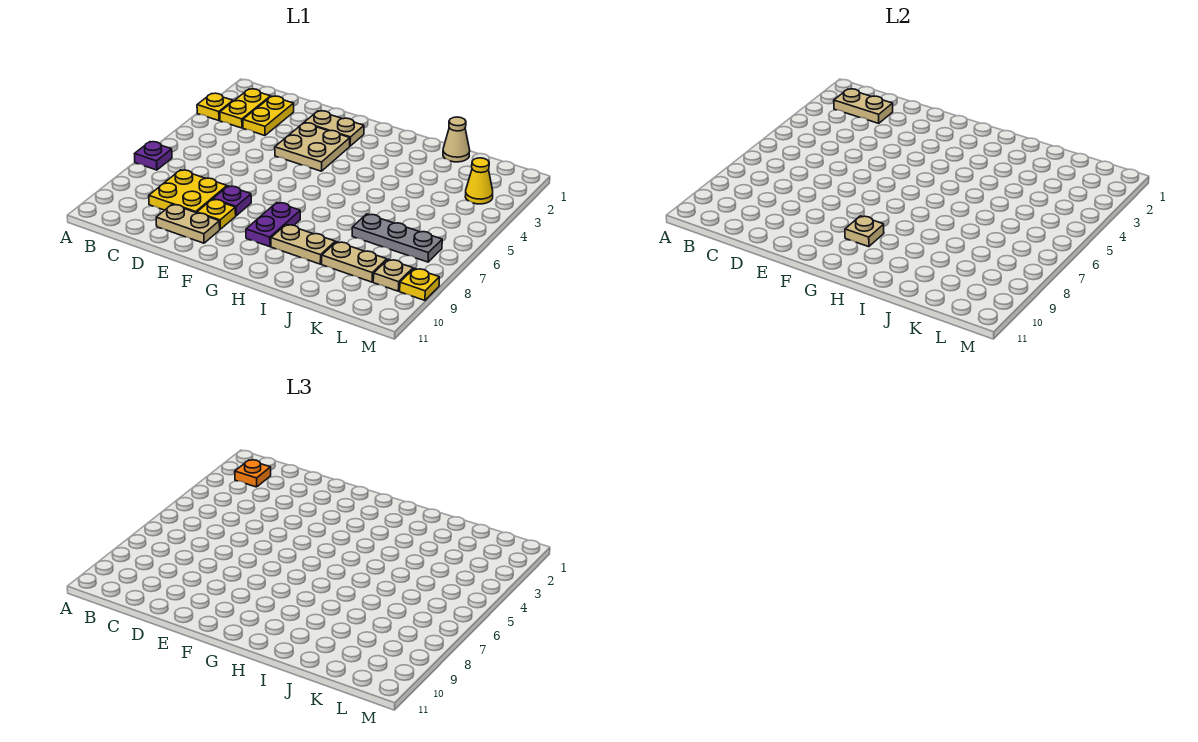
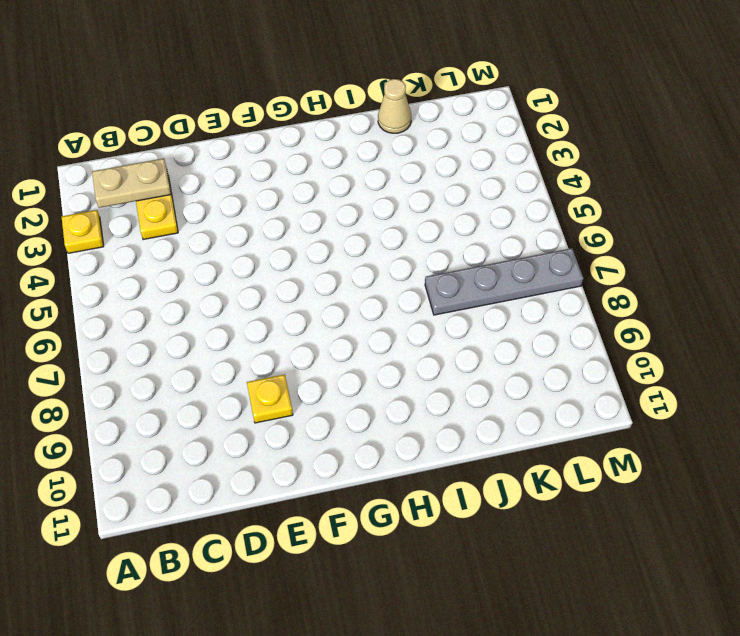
grey 1x4 plate [425,248,583,315] -> grey 1x3 plate [352,214,442,262]
none -> purple 1x1 plate [135,142,172,170]
none -> yellow 1x2 plate [220,89,271,128]
none -> yellow 2x2 plate [149,170,227,213]

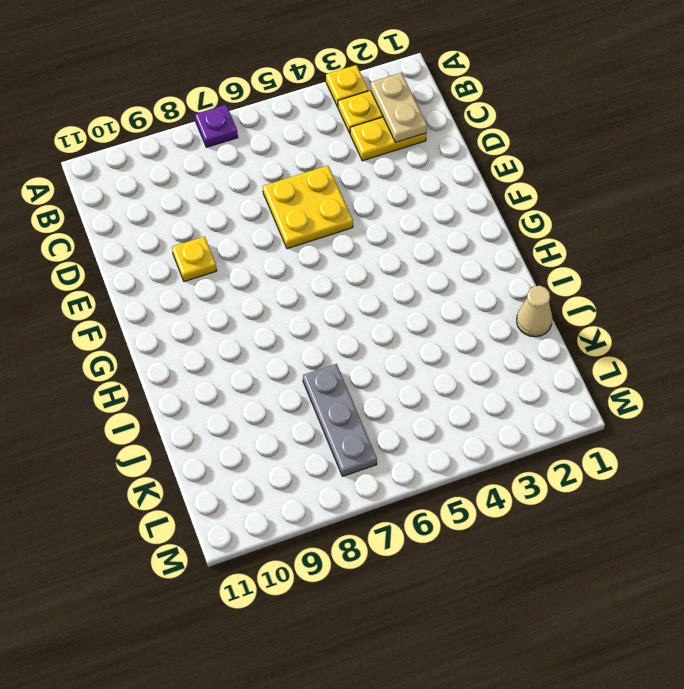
yellow 2x2 plate [263,166,353,249] -> yellow 2x2 plate moved to [149,170,227,213]
none -> tan 1x2 plate [156,205,220,243]
none -> tan 1x2 plate [304,111,364,146]
none -> tan 2x2 plate [275,123,350,171]

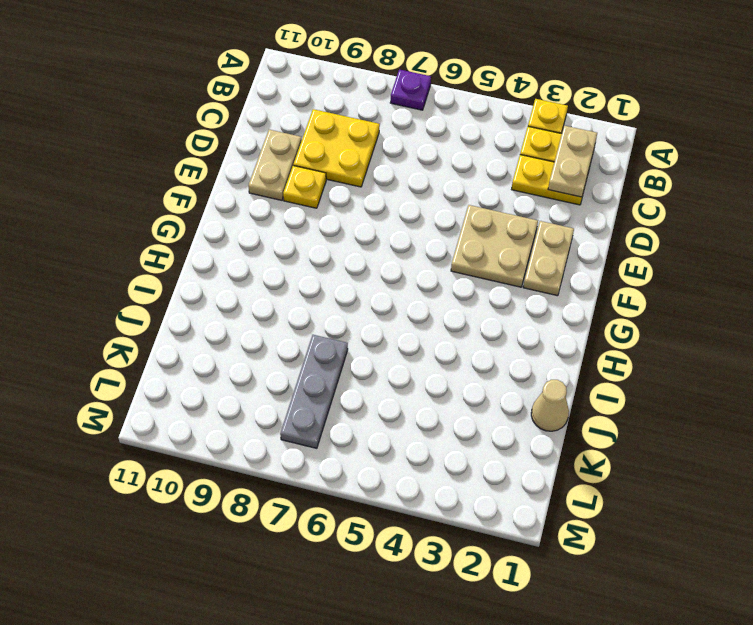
none -> purple 1x1 plate [213,186,251,216]
none -> purple 1x2 plate [246,203,300,247]
none -> tan 1x2 plate [271,225,335,264]

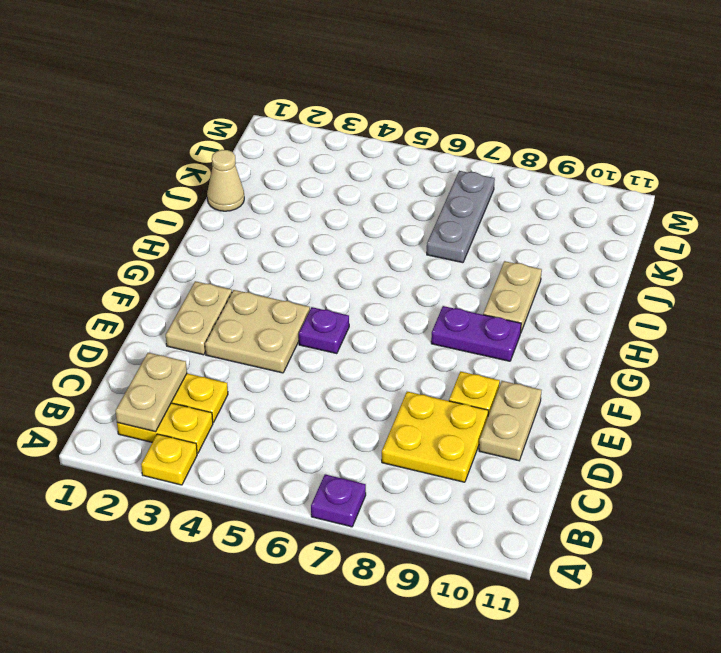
purple 1x1 plate [299,307,349,354] -> purple 1x1 plate moved to [213,186,251,216]
none -> tan 1x2 plate [322,242,387,282]
none -> yellow 1x1 cone [465,158,493,204]
none -> tan 1x1 plate [373,259,413,291]

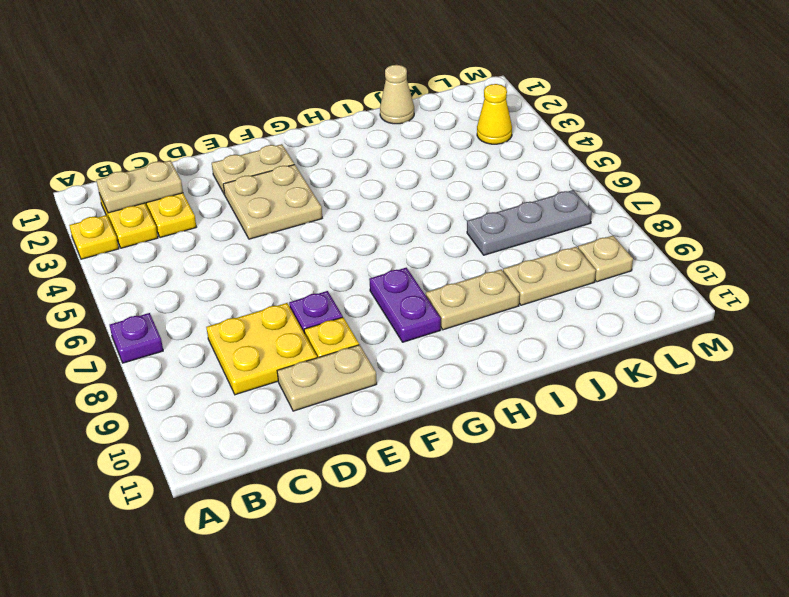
none -> yellow 1x1 plate [400,268,439,301]
none -> tan 1x1 plate [845,216,884,247]
none -> orange 1x1 plate [235,460,271,487]

